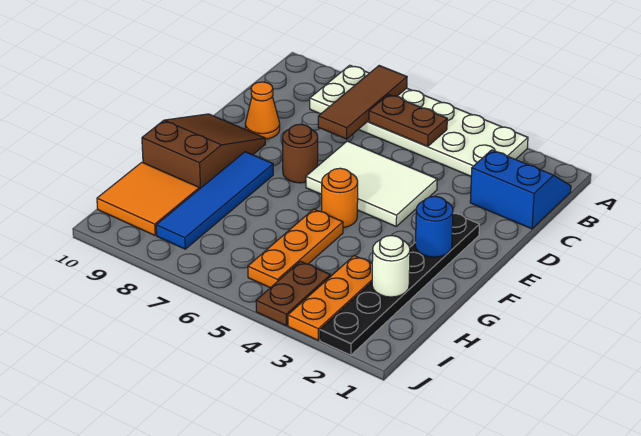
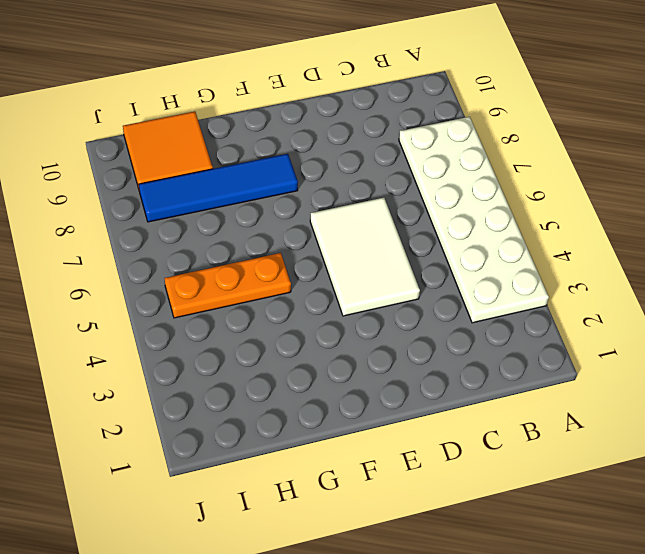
none -> blue 2x2 slope [470,150,571,229]
none -> orange 1x1 cone [245,82,280,139]
none -> black 1x6 plate [320,213,479,355]

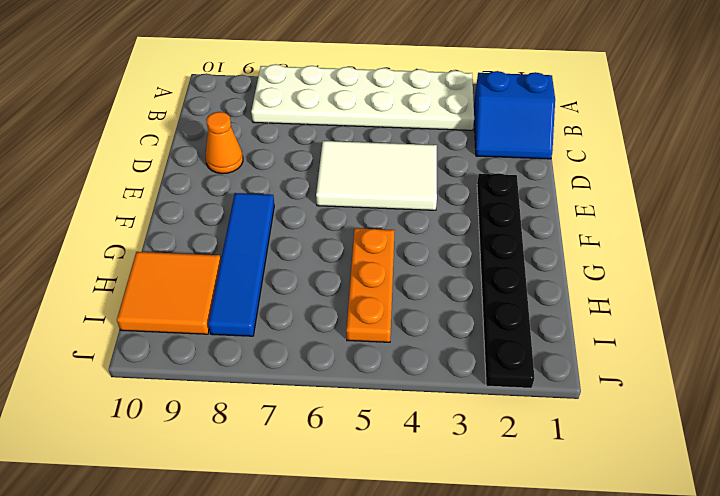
blue 2x2 slope [474,71,555,159] -> blue 2x2 slope turned to [470,150,571,229]
none -> brown 1x1 round brick [283,124,318,183]
none -> brown 2x3 slope [142,114,265,189]
none -> orange 1x1 round brick [322,168,358,228]

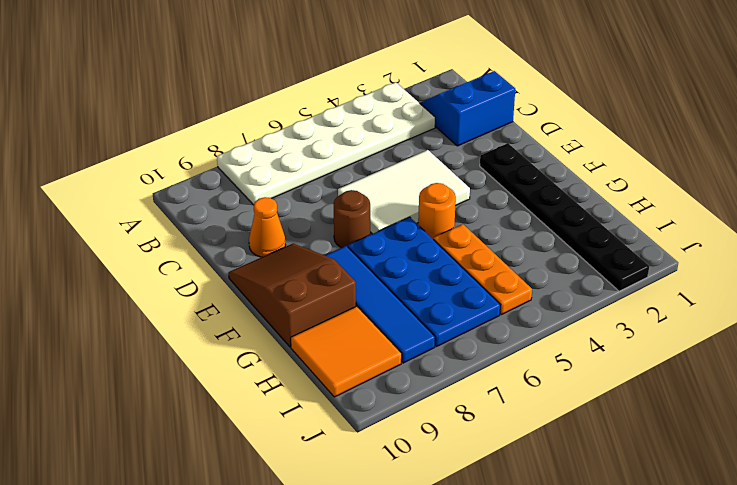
blue 2x4 plate [348,217,500,347] -> none
none -> orange 1x3 plate [288,256,372,340]
none -> brown 1x2 plate [256,261,330,326]
none -> brown 1x3 tile [318,66,407,139]

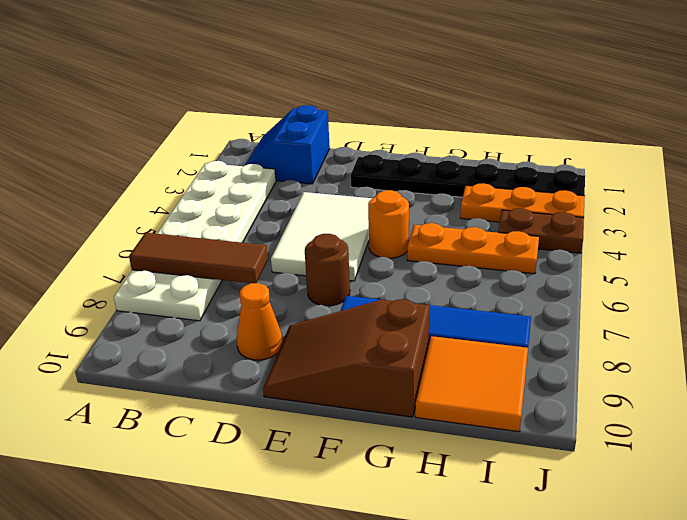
none -> brown 1x2 plate [369,94,447,146]
none -> blue 1x1 round brick [415,196,453,257]
none -> white 1x1 round brick [372,236,410,297]

